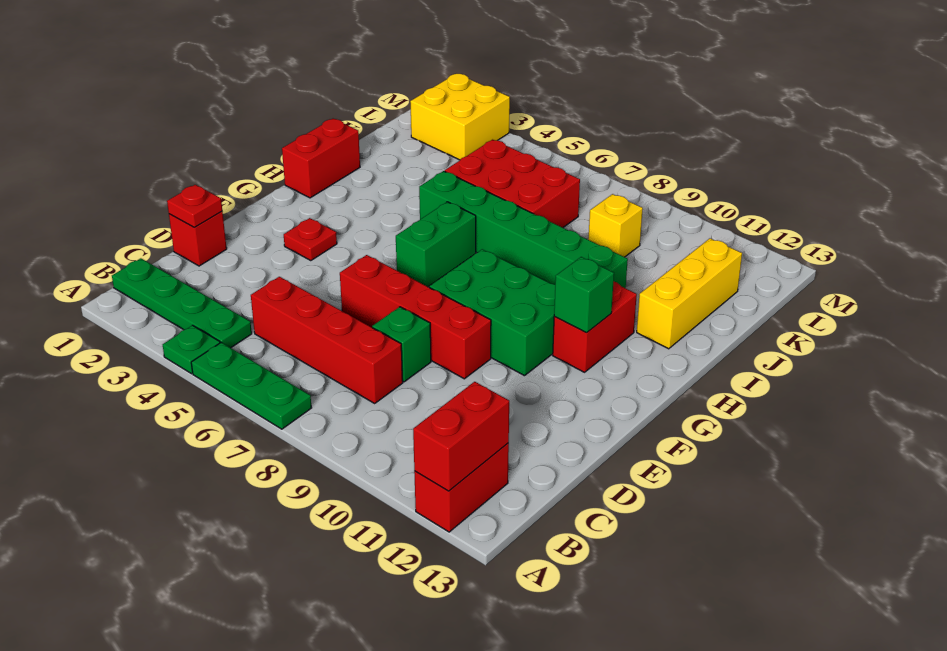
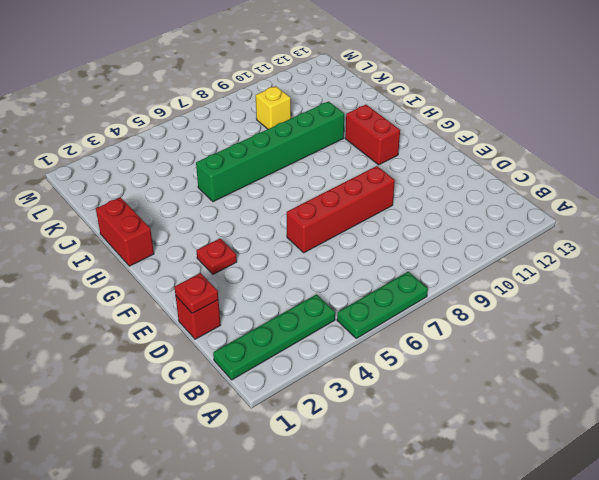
none -> green 1x1 plate [163,325,220,374]
none -> red 1x2 brick [414,443,509,532]
none -> red 1x4 brick [251,277,403,403]

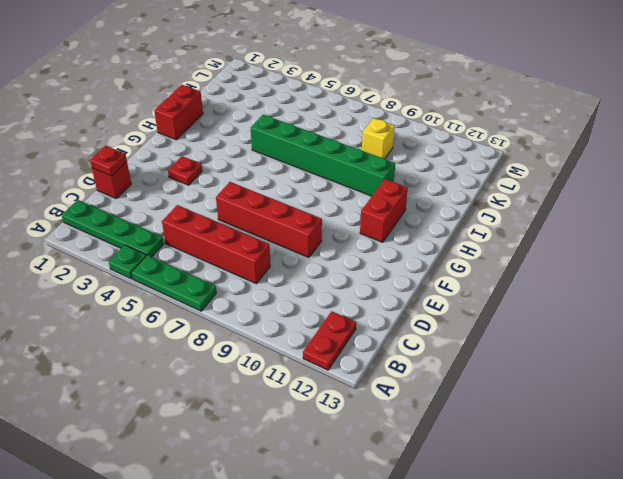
red 1x2 plate [303,311,356,370] -> red 1x2 brick [414,443,509,532]
none -> green 1x1 brick [372,307,431,382]
none -> green 2x3 brick [429,249,555,376]
none -> green 1x2 brick [396,202,476,287]

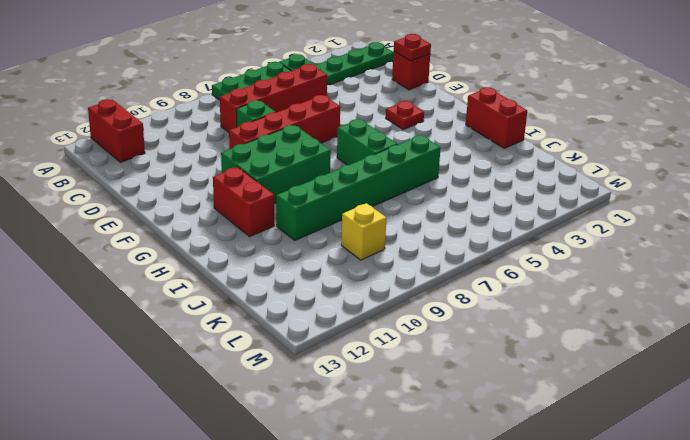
none -> yellow 1x3 brick [637,239,742,349]
none -> red 2x3 brick [445,140,580,228]
none -> yellow 2x2 brick [410,74,510,160]

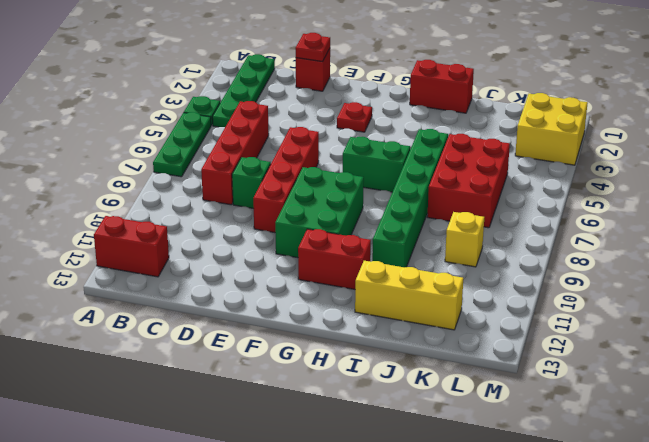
none -> red 1x2 brick [413,382,509,491]
none -> green 1x1 brick [554,257,614,333]

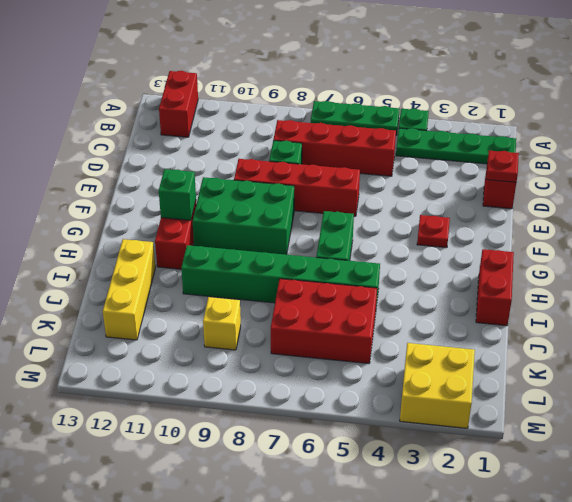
none -> red 1x2 brick [413,382,509,491]

